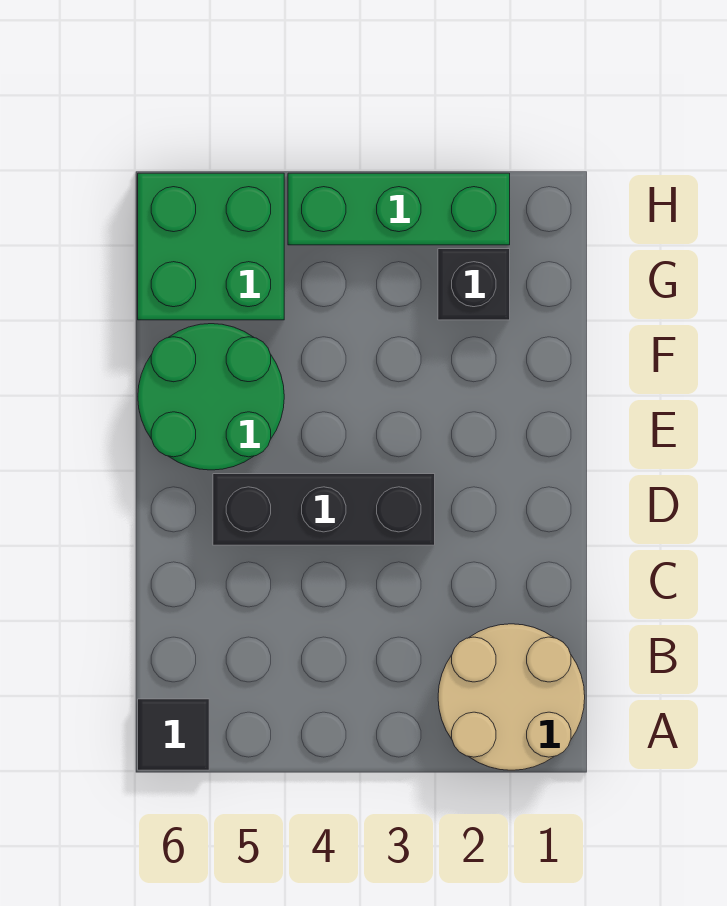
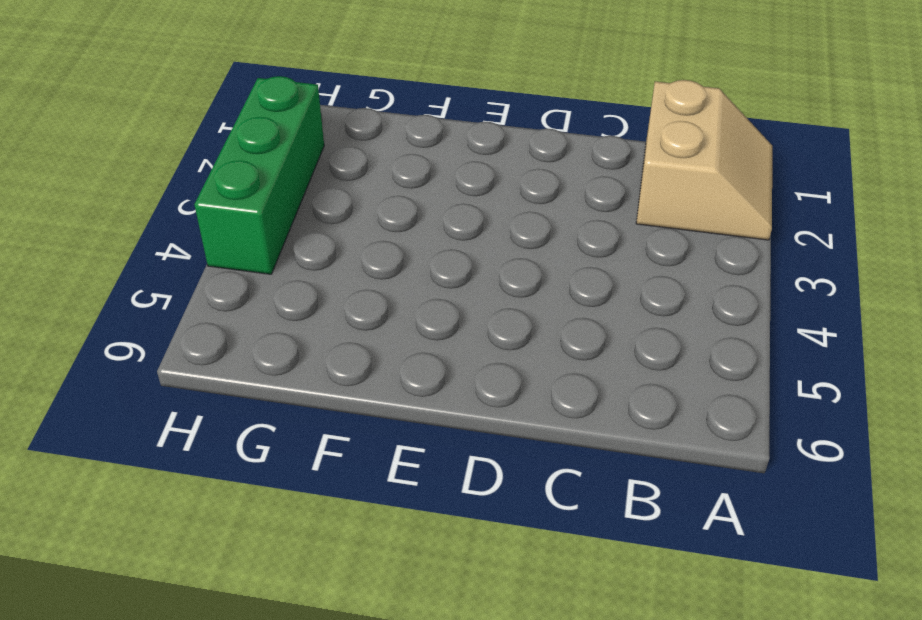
tan 2x2 slope [636,80,772,240] -> tan 2x2 round brick [438,624,585,770]
none -> black 1x1 tile [138,699,209,770]
none -> black 1x3 brick [213,474,435,545]

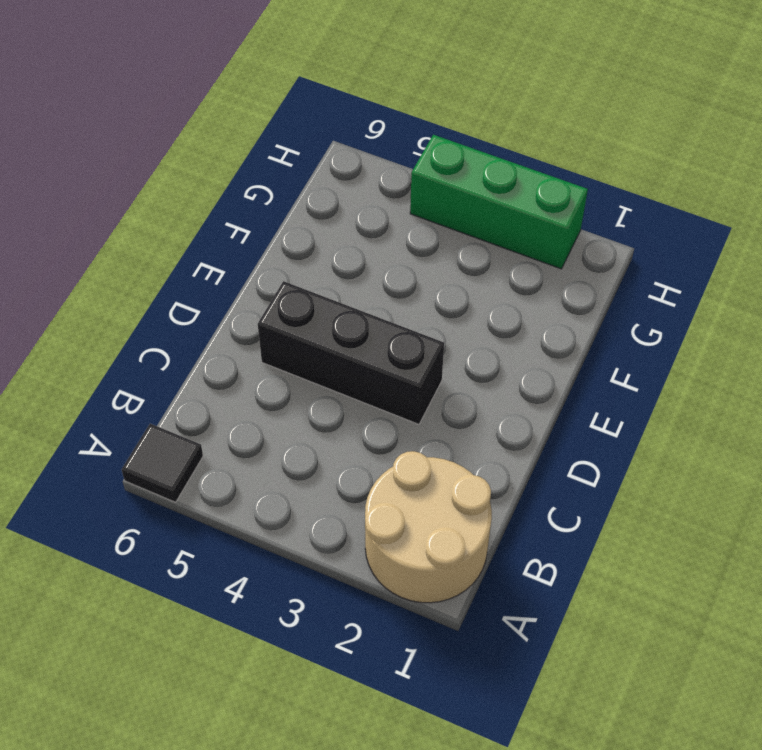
none -> green 2x2 round brick [138,324,284,470]
none -> black 1x1 brick [438,249,510,320]

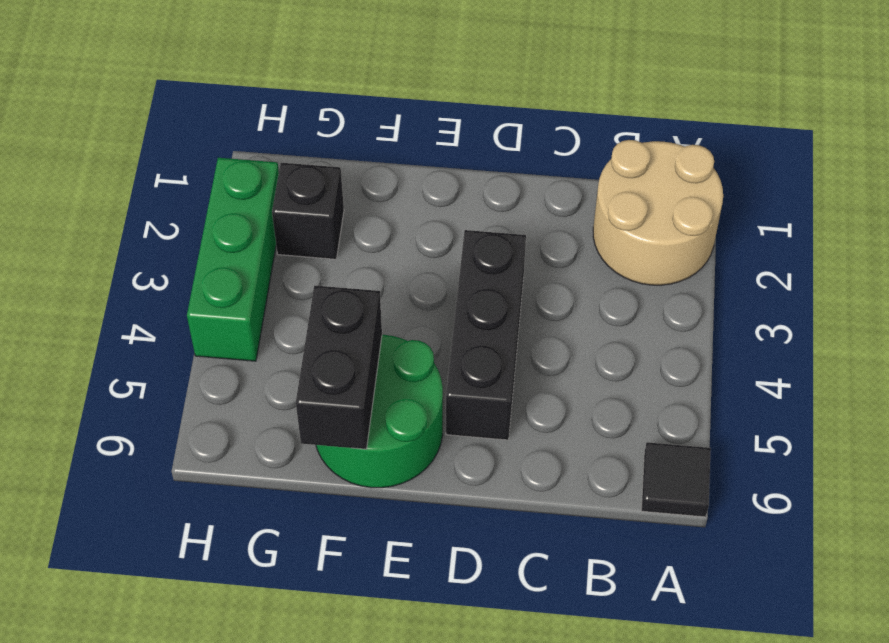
black 1x2 brick [296,285,382,449] -> none
none -> green 2x2 brick [138,173,284,320]

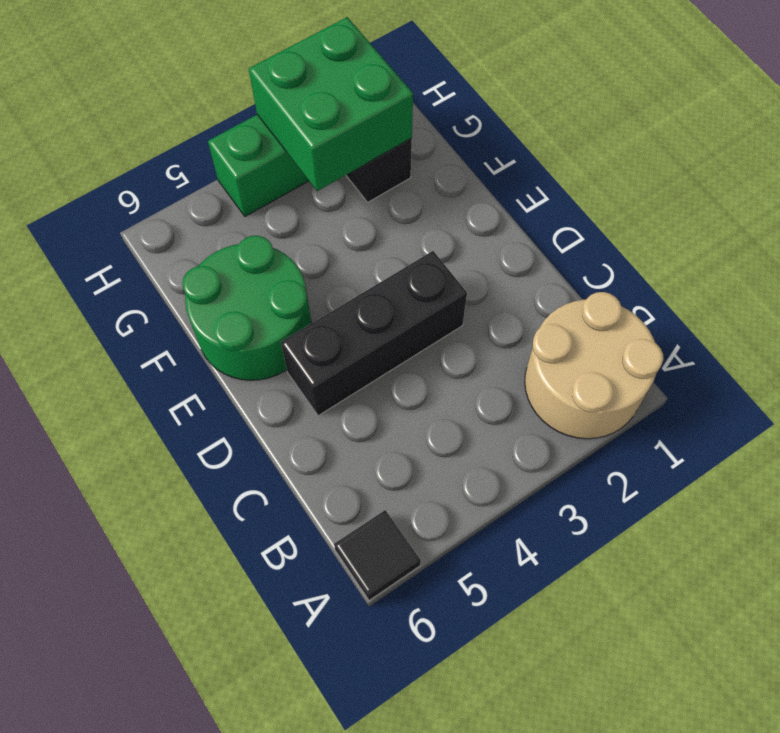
green 2x2 brick [249,17,413,191] -> green 2x2 brick moved to [138,173,284,320]

